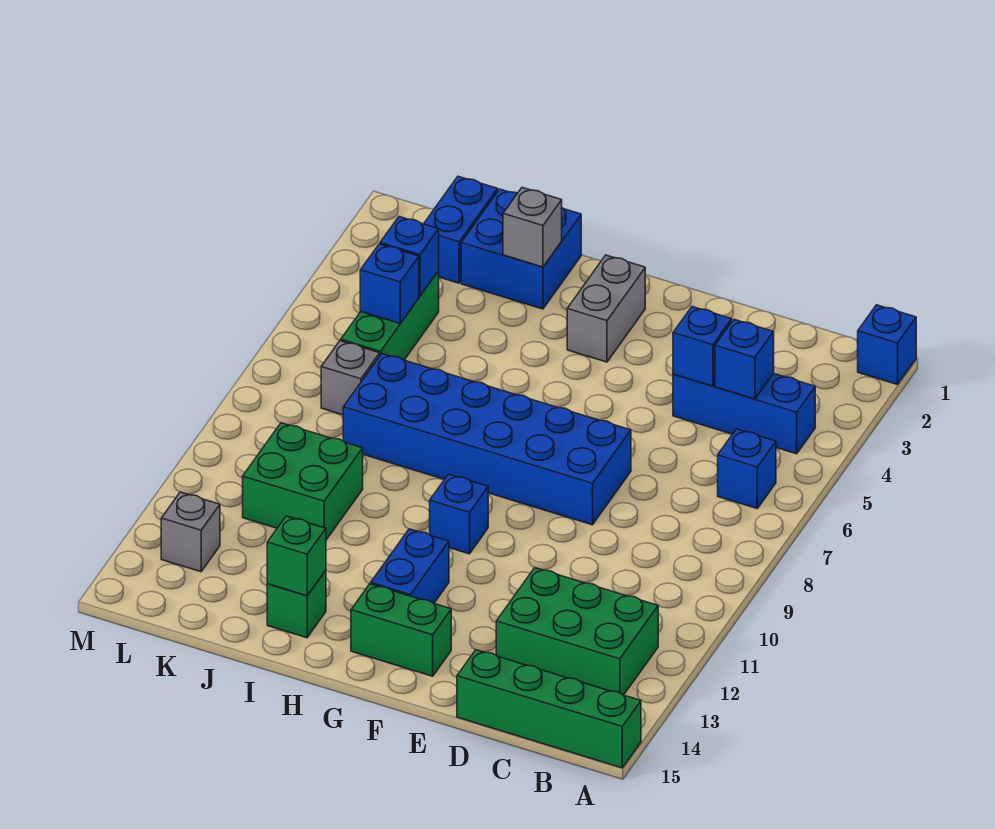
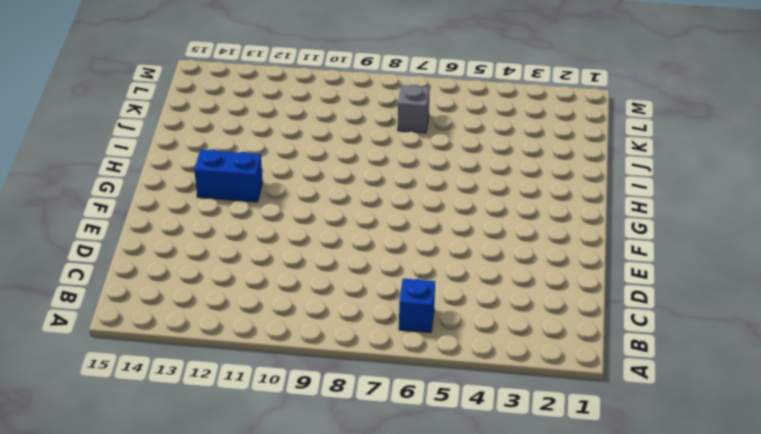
none -> blue 1x1 brick [858,305,916,385]
none -> green 1x4 brick [457,650,641,768]
none -> blue 1x3 brick [673,373,815,454]

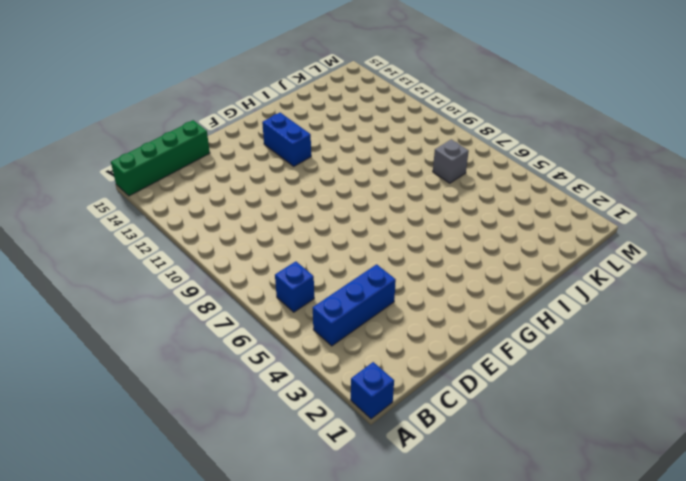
none -> green 2x3 brick [496,568,658,695]
none -> blue 2x6 brick [343,354,631,525]
none -> green 1x2 brick [351,584,451,676]

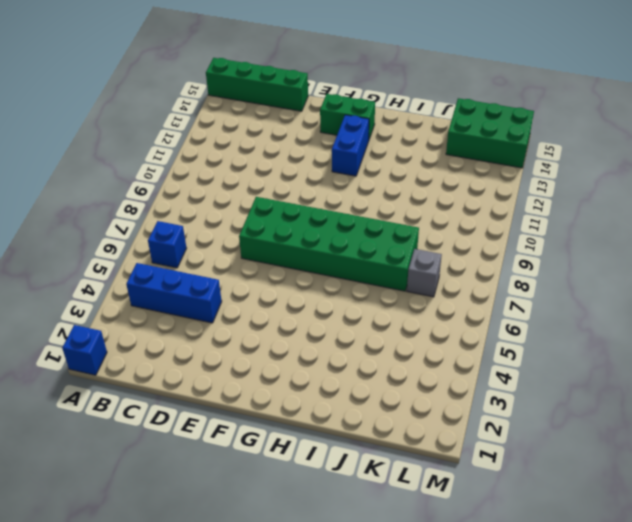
green 2x6 brick [239,197,419,291] -> blue 2x6 brick [343,354,631,525]
green 2x3 brick [446,98,534,168] -> green 2x3 brick moved to [496,568,658,695]
none -> grey 1x2 brick [567,255,645,362]
none -> blue 1x1 brick [430,474,488,554]
none -> blue 2x2 brick [461,189,581,309]

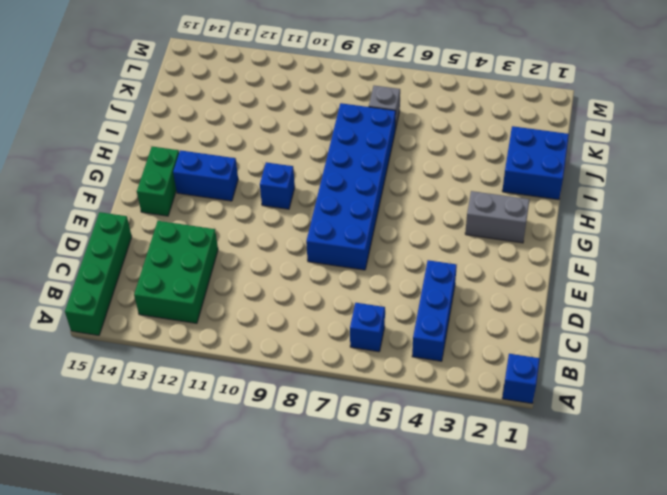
none -> green 1x1 brick [267,571,326,638]
none -> green 2x2 brick [243,423,363,540]
none -> blue 1x2 brick [424,176,498,283]

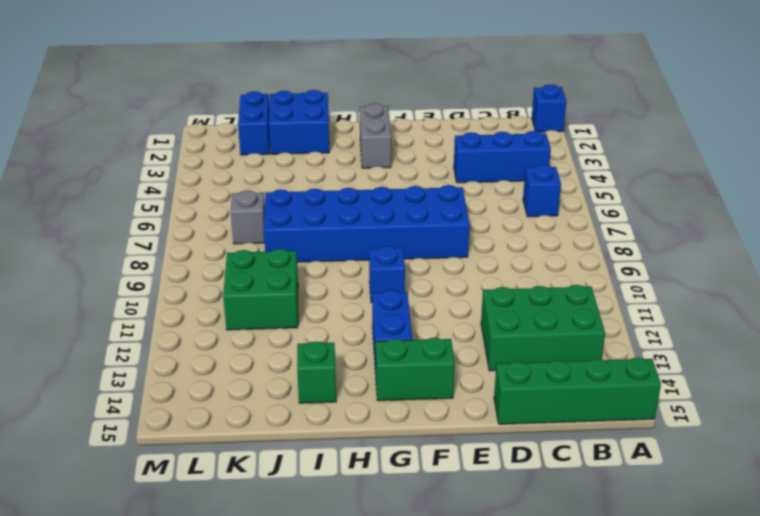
none -> green 1x3 brick [341,271,439,360]
none -> grey 1x1 brick [161,492,220,572]
none -> blue 1x1 brick [715,320,774,399]

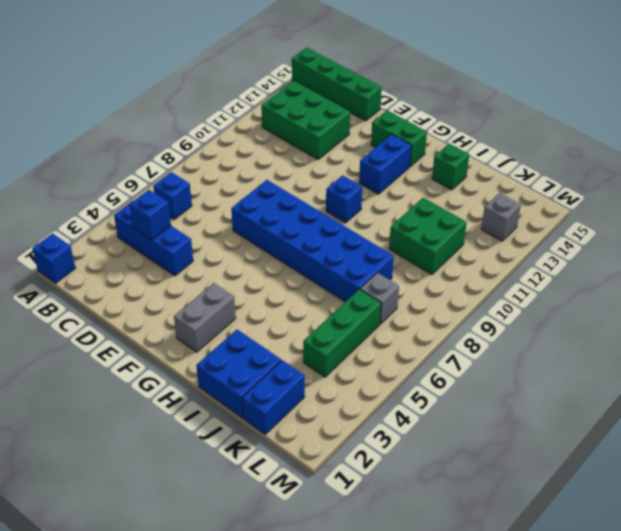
none -> blue 1x1 brick [673,307,732,386]
none -> grey 1x1 brick [503,188,562,267]
none -> green 1x1 brick [267,516,326,596]

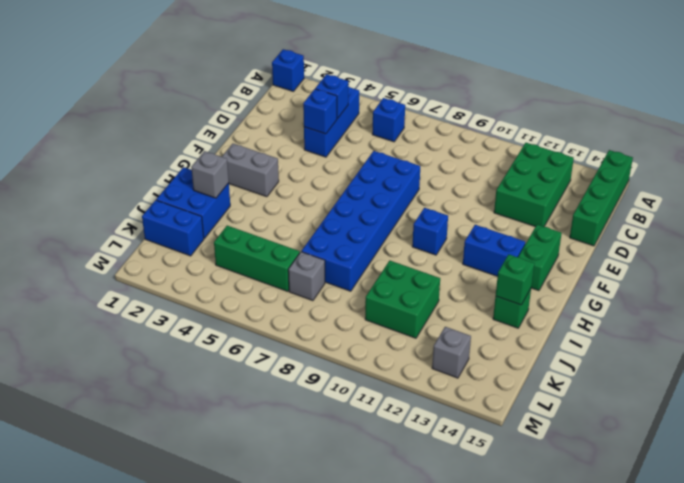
none -> blue 1x1 brick [380,217,439,296]
none -> blue 1x1 brick [360,244,419,323]

